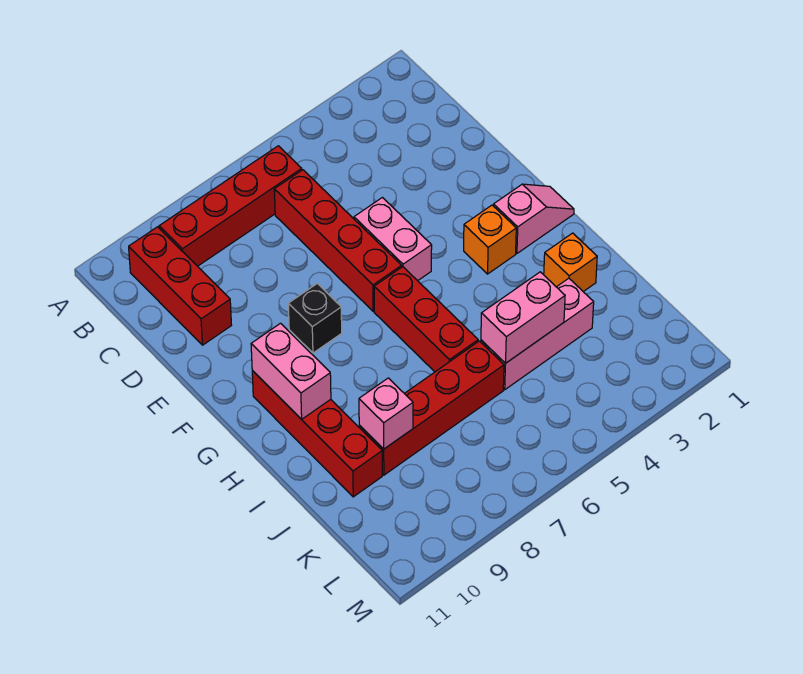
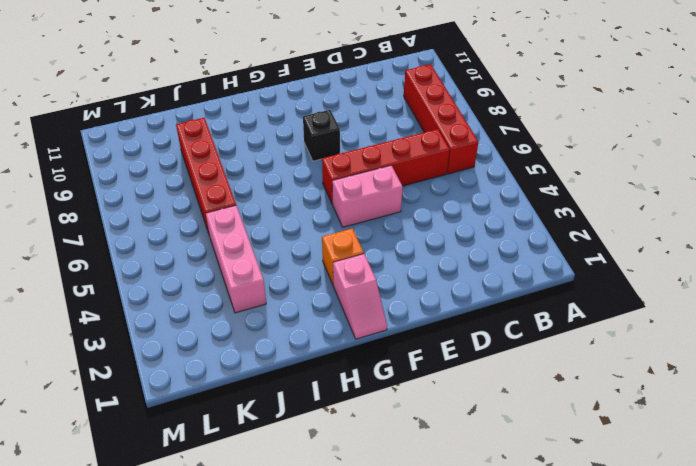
none -> red 1x3 brick [129,227,232,345]
none -> red 1x3 brick [374,267,478,372]
none -> red 1x4 brick [252,371,382,497]

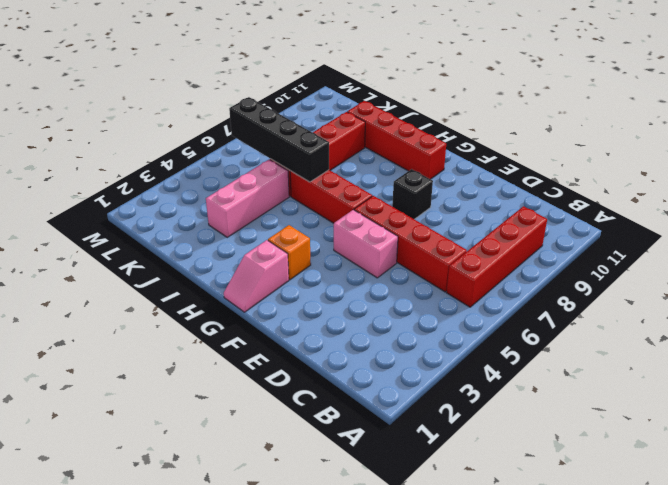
black 1x4 brick [229,97,329,182] -> none
none -> red 1x3 brick [129,227,232,345]
none -> orange 1x1 brick [544,233,597,292]
none -> pink 1x2 brick [251,323,331,419]

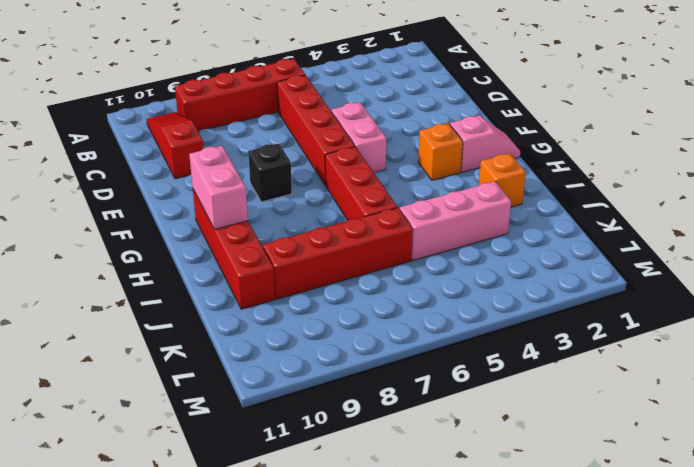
red 1x3 slope [147,112,203,179] -> red 1x3 brick [129,227,232,345]
none -> pink 1x2 brick [481,272,565,363]
none -> pink 1x1 brick [359,378,413,449]

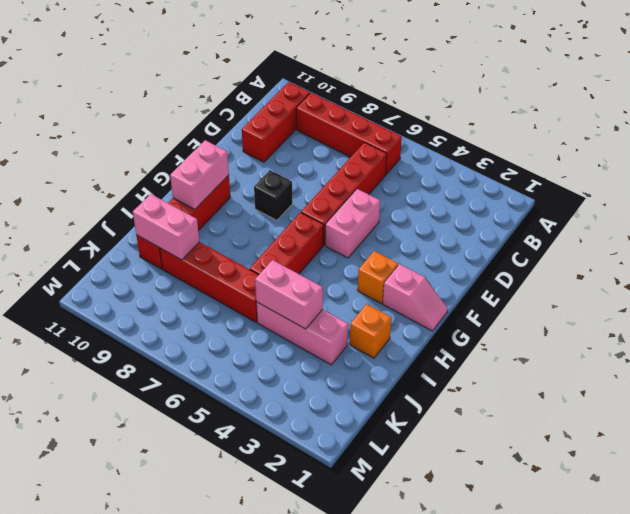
pink 1x2 brick [133,194,199,260] -> pink 1x1 brick [359,378,413,449]

